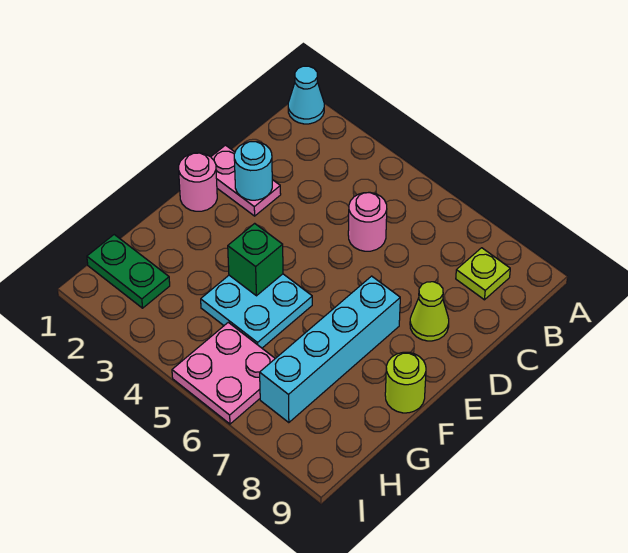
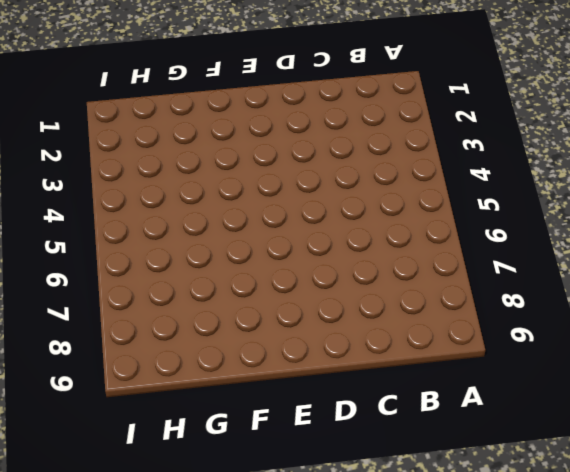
none -> cyan 1x1 cone [288,66,324,124]
none -> lime 1x1 plate [456,248,510,300]
none -> pink 1x1 round brick [348,192,387,251]

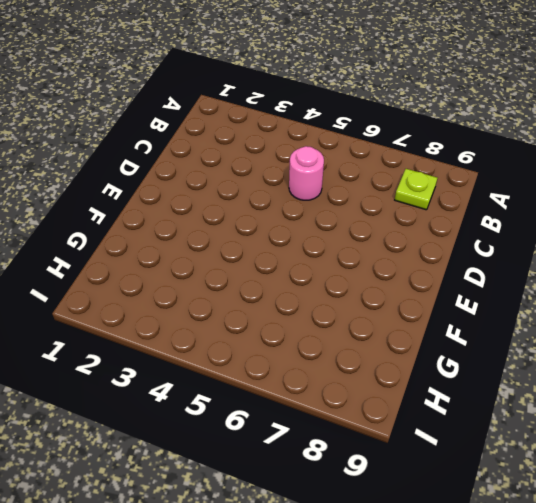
none -> cyan 1x1 cone [288,66,324,124]
none -> pink 1x2 plate [211,145,281,216]
none -> lime 1x1 cone [410,282,449,341]

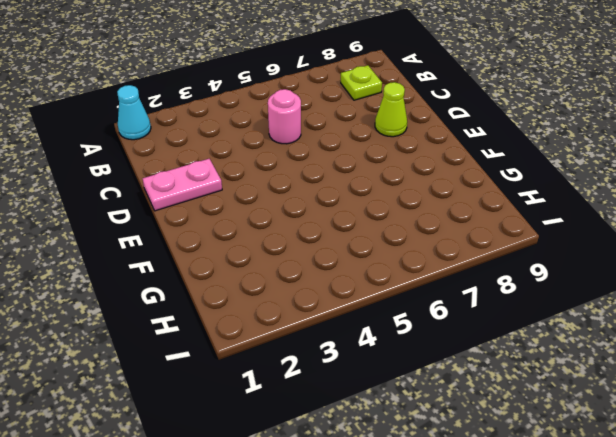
none -> pink 1x1 round brick [179,153,217,211]
none -> cyan 1x4 brick [260,276,400,423]
none -> cyan 2x2 plate [201,274,312,348]

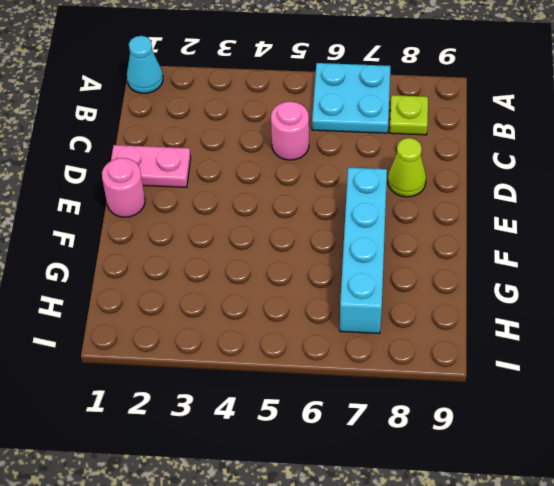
cyan 2x2 plate [312,63,391,133] -> cyan 2x2 plate moved to [201,274,312,348]
none -> lime 1x1 round brick [385,352,426,413]
none -> green 1x2 plate [87,235,170,308]
none -> pink 2x2 plate [172,322,275,424]

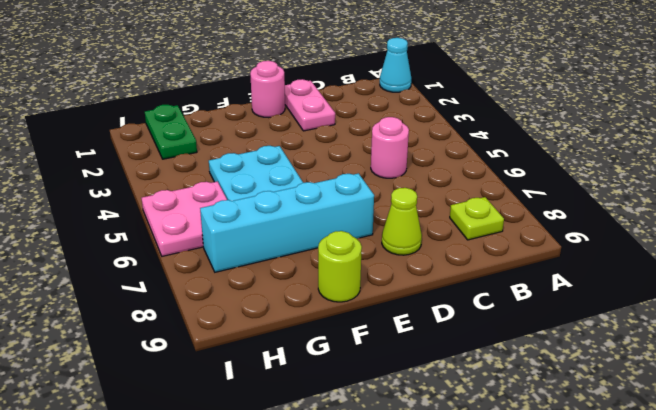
none -> cyan 1x1 round brick [234,142,272,200]
none -> green 1x1 brick [228,223,283,296]

